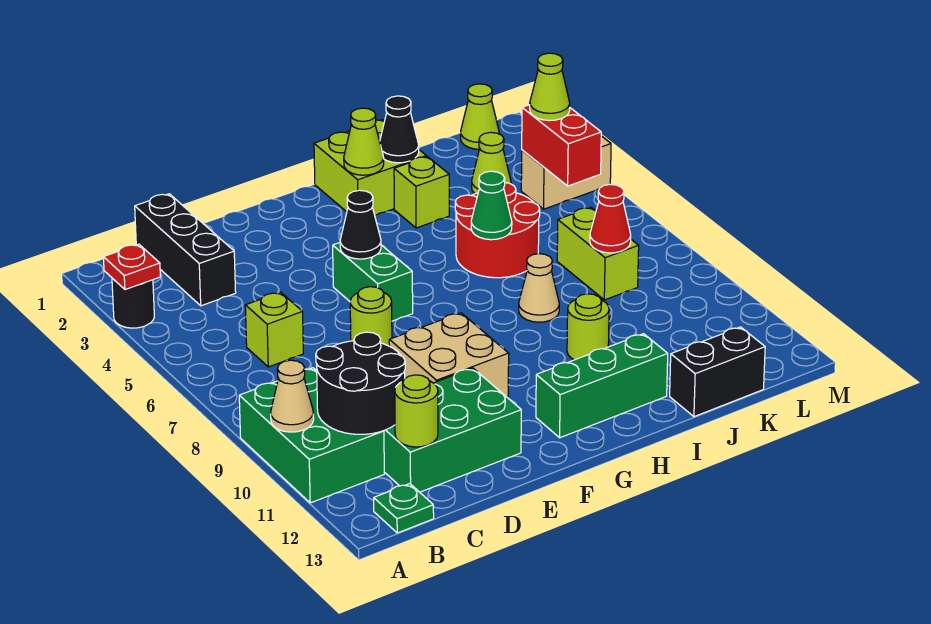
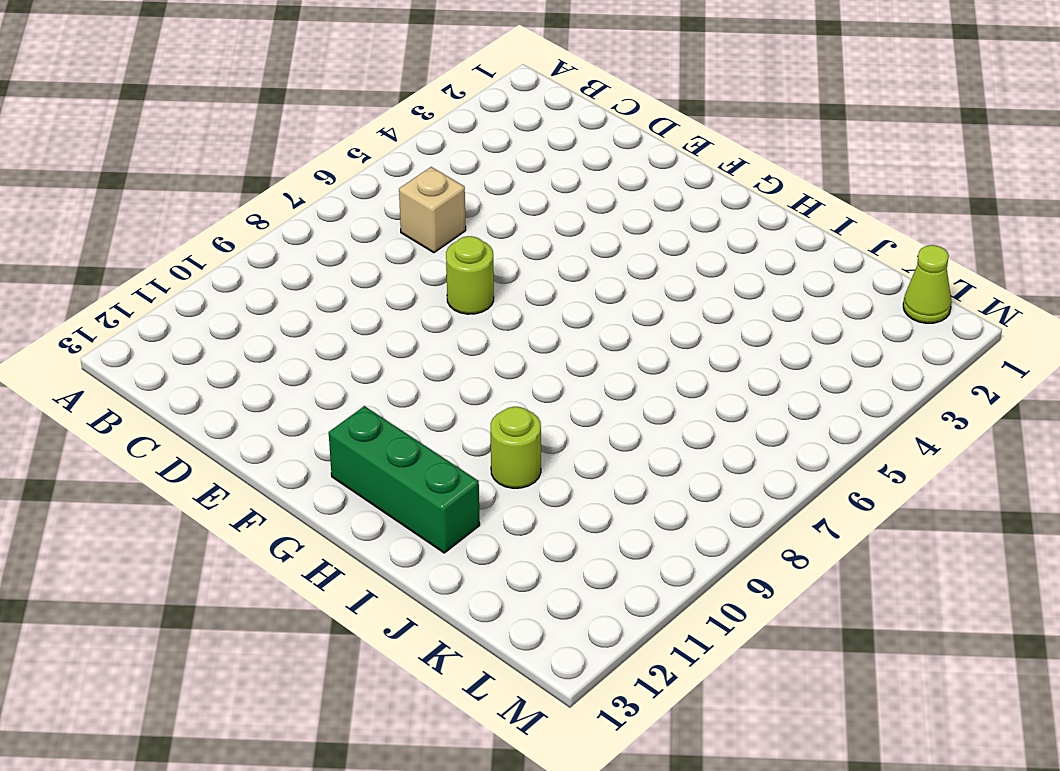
tan 1x1 brick [399,167,466,253] -> lime 1x1 brick [245,292,303,367]
none -> black 1x1 round brick [112,278,154,328]
none -> green 2x3 brick [239,368,384,503]
none -> green 1x1 plate [374,484,434,533]
none -> black 1x3 brick [135,194,236,306]

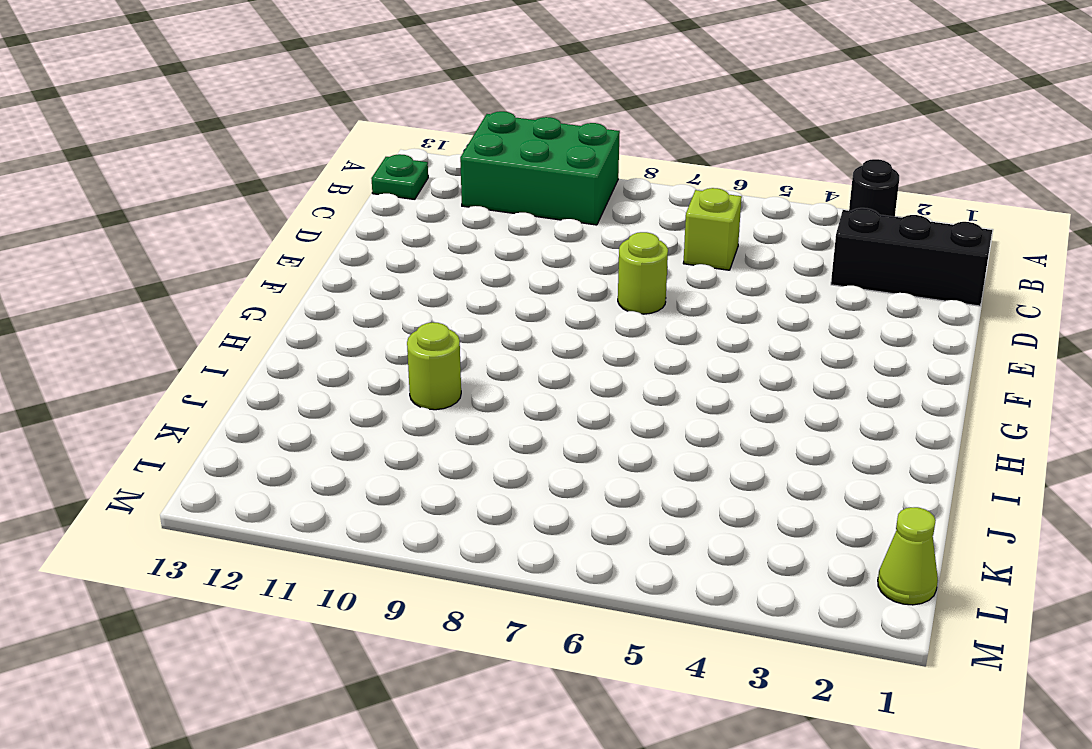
none -> green 2x3 brick [384,368,521,492]
none -> tan 2x2 brick [389,313,509,397]
none -> green 1x2 brick [333,243,413,321]
none -> green 1x3 brick [536,334,668,438]

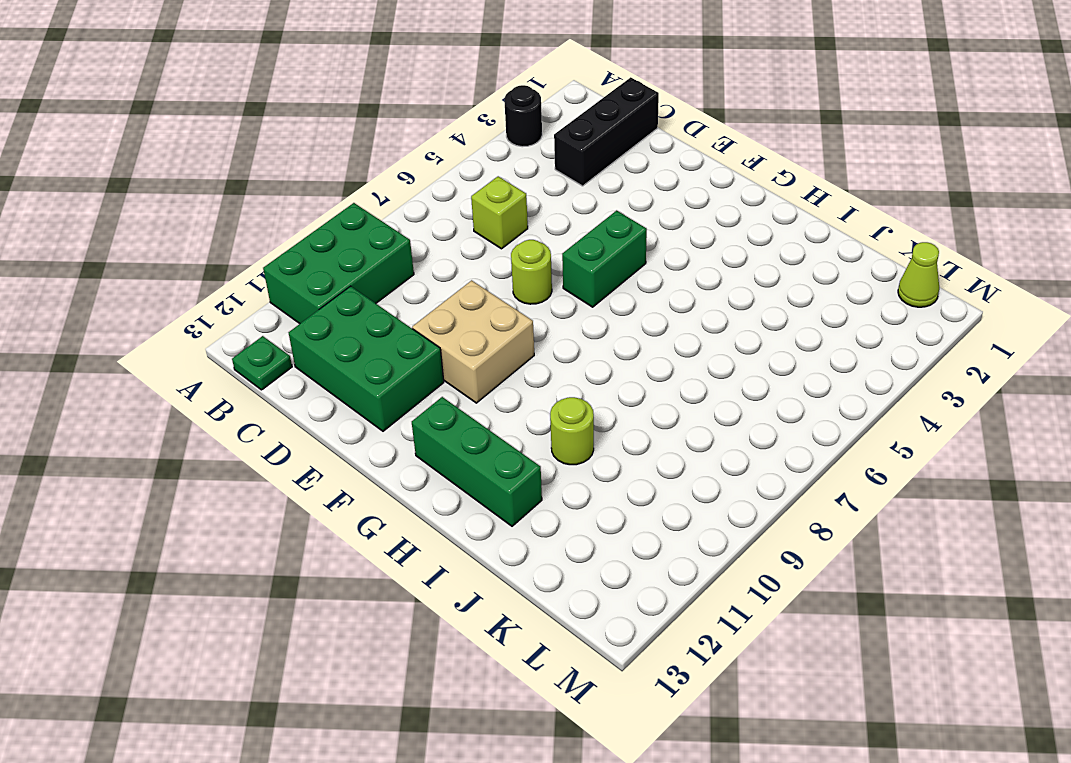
none -> lime 2x2 brick [314,120,426,216]
none -> lime 1x1 brick [394,157,449,228]
none -> red 2x2 round brick [455,183,540,278]
none -> tan 1x1 cone [519,254,559,322]

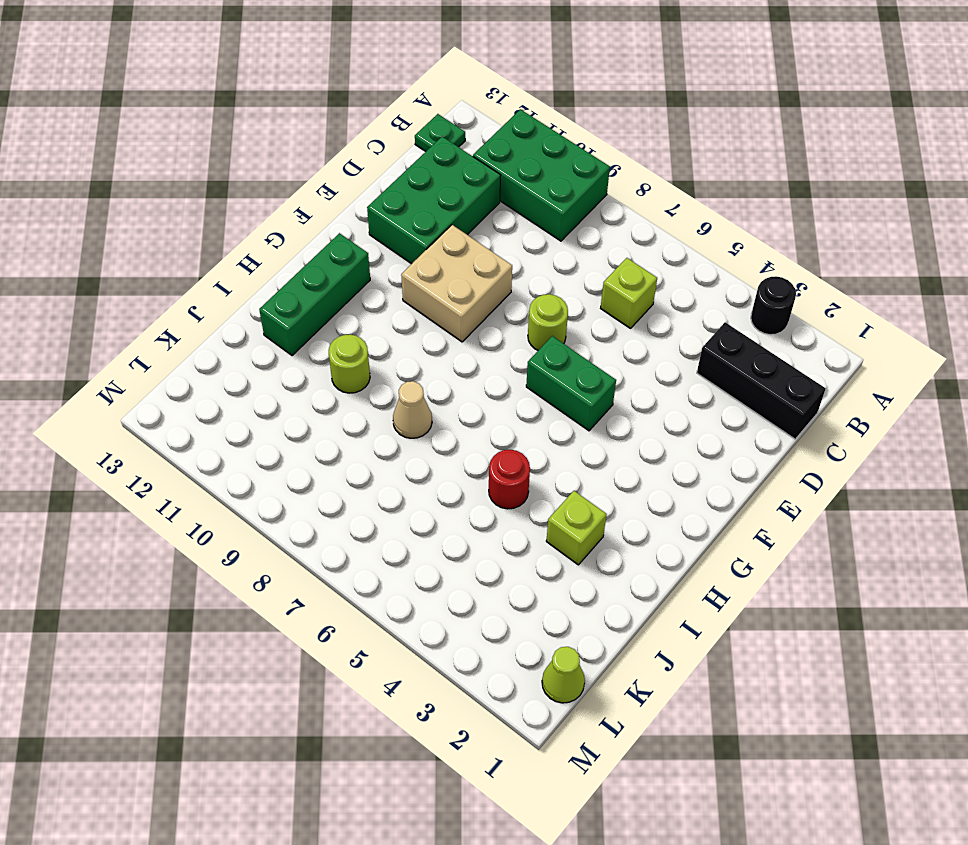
red 1x1 round brick [489,450,530,509] -> red 2x2 round brick [455,183,540,278]
none -> lime 2x2 brick [314,120,426,216]
none -> black 1x2 brick [670,327,765,417]
none -> lime 1x1 cone [472,132,511,194]
none -> lime 1x2 brick [557,208,639,300]

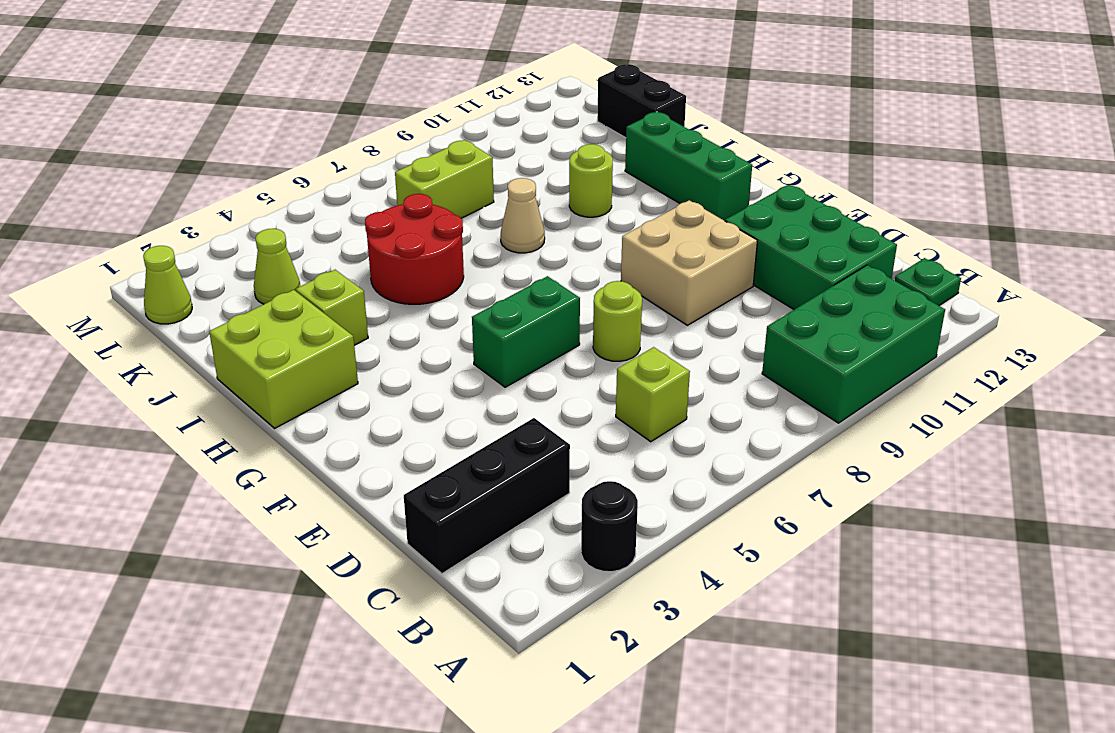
none -> tan 1x2 brick [521,136,611,209]
none -> red 1x1 plate [103,244,160,290]
none -> tan 1x1 cone [271,360,314,432]
none -> black 2x2 round brick [316,332,405,434]

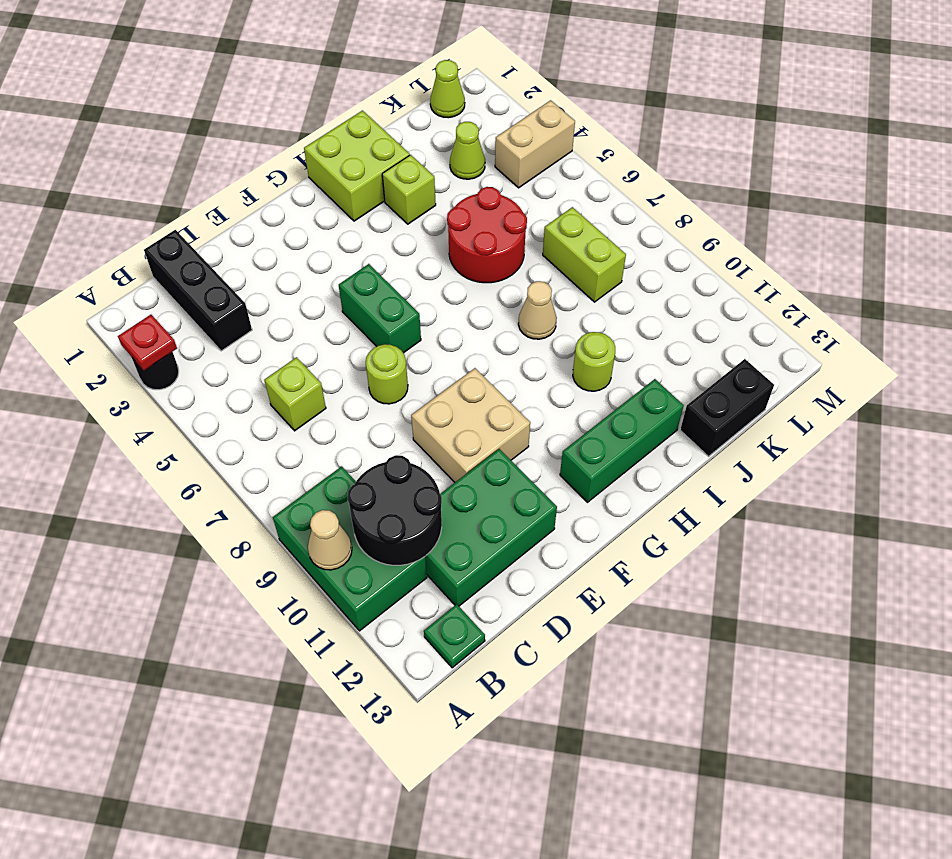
none -> lime 1x1 round brick [395,375,438,447]
none -> black 1x1 cone [340,190,381,259]
none -> lime 1x1 cone [344,108,384,175]
none -> black 1x1 cone [380,96,419,163]

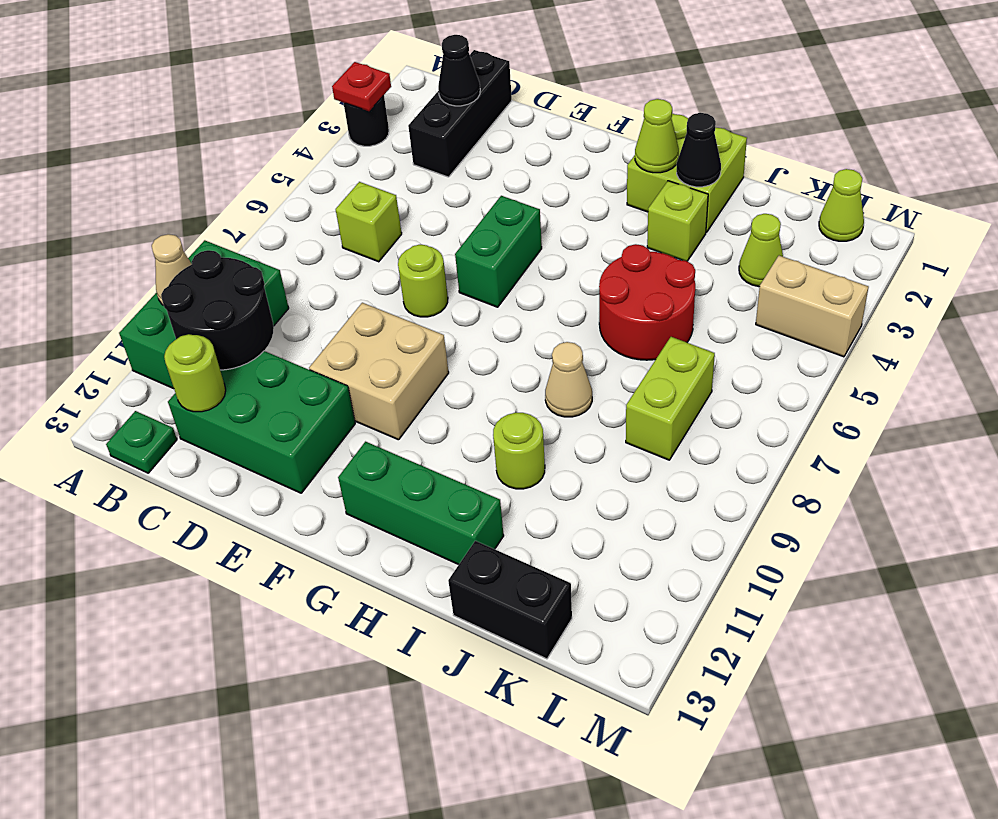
black 1x1 cone [438,35,480,106] -> black 1x1 cone moved to [340,190,381,259]
none -> green 1x1 cone [471,171,512,240]
none -> red 1x1 cone [590,184,631,253]
none -> red 1x2 brick [522,105,601,186]
none -> lime 1x1 cone [530,53,570,121]

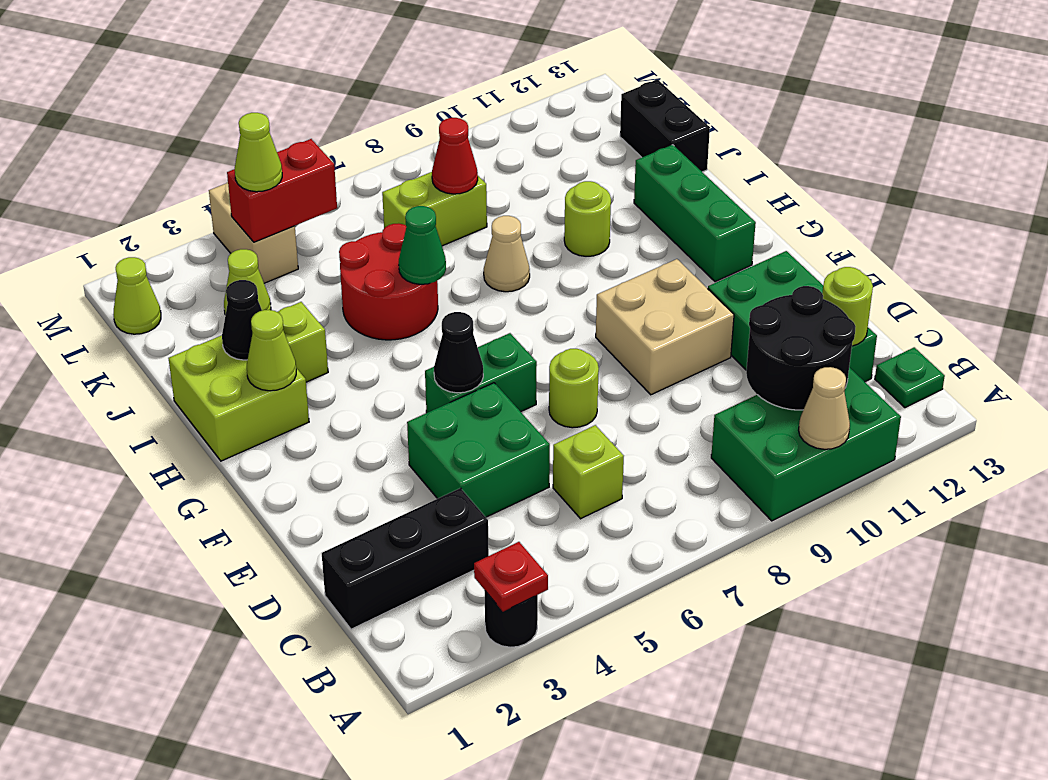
green 2x2 brick [407,383,550,517] -> none

